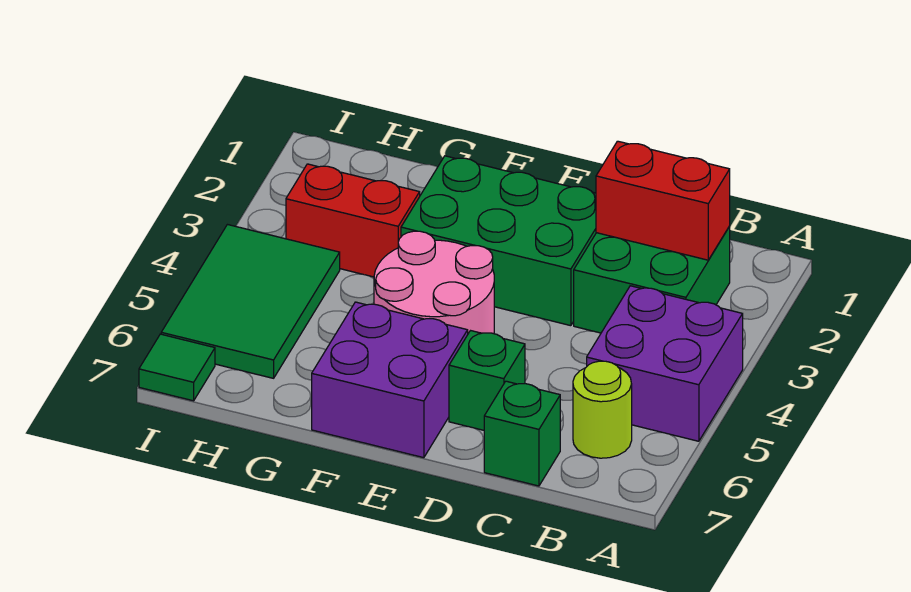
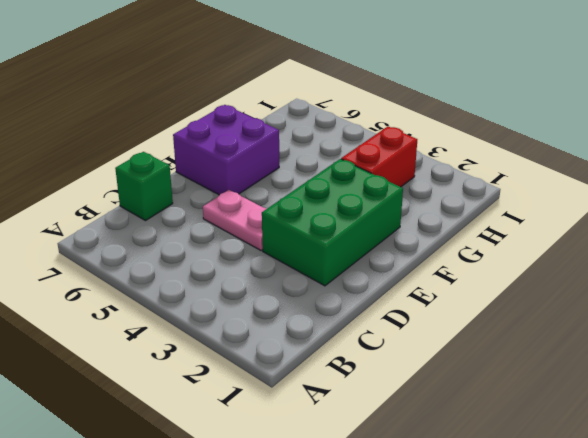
pink 1x2 plate [203,190,267,251] -> none
none -> purple 2x2 brick [587,286,743,441]
none -> green 2x2 brick [574,227,730,333]
none -> lime 1x1 round brick [573,361,632,458]

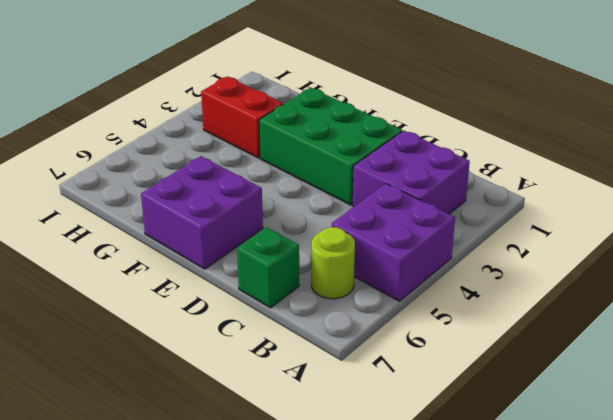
purple 2x2 brick [352,131,470,214] -> green 2x2 brick [574,227,730,333]
none -> green 1x1 brick [449,331,525,430]
none -> pink 2x2 round brick [374,231,494,334]
none -> green 2x3 tile [161,225,340,378]

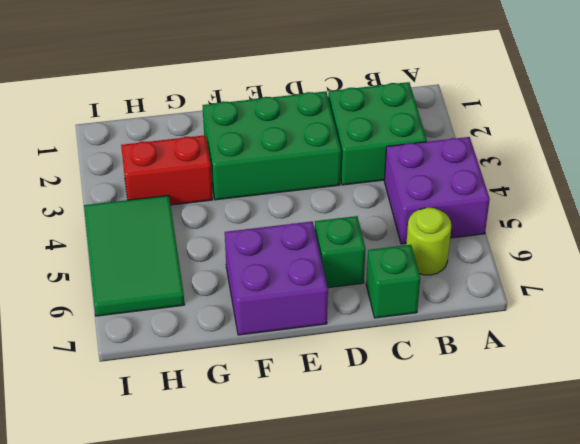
none -> pink 2x2 round brick [374,231,494,334]
none -> green 1x1 tile [139,334,215,401]
none -> red 1x2 brick [596,141,730,260]

